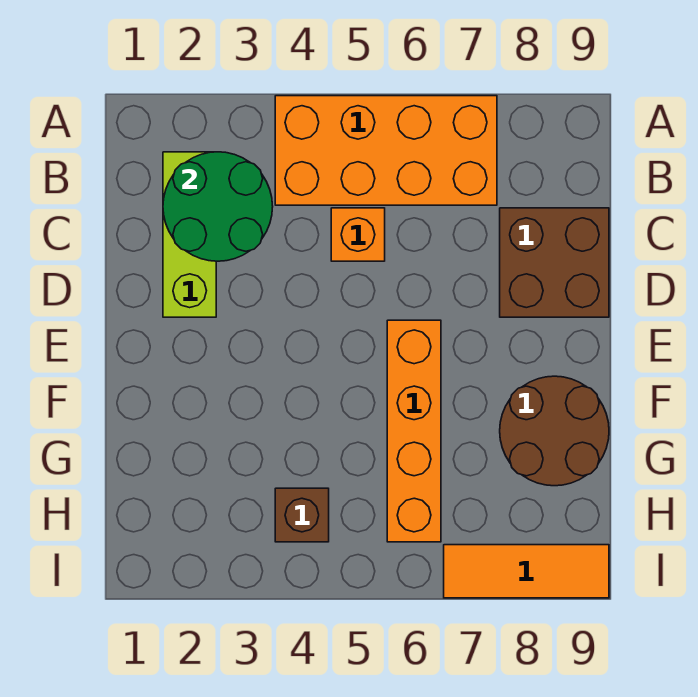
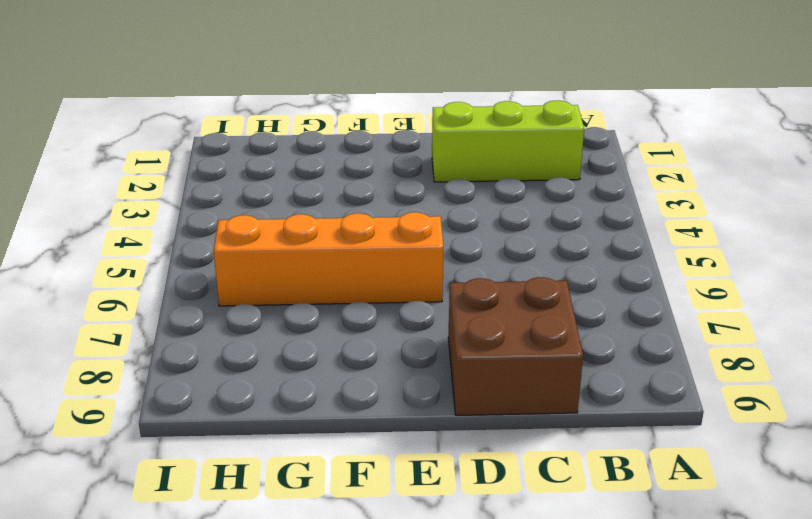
none -> orange 2x4 brick [275,96,497,205]
none -> orange 1x1 brick [331,208,385,261]

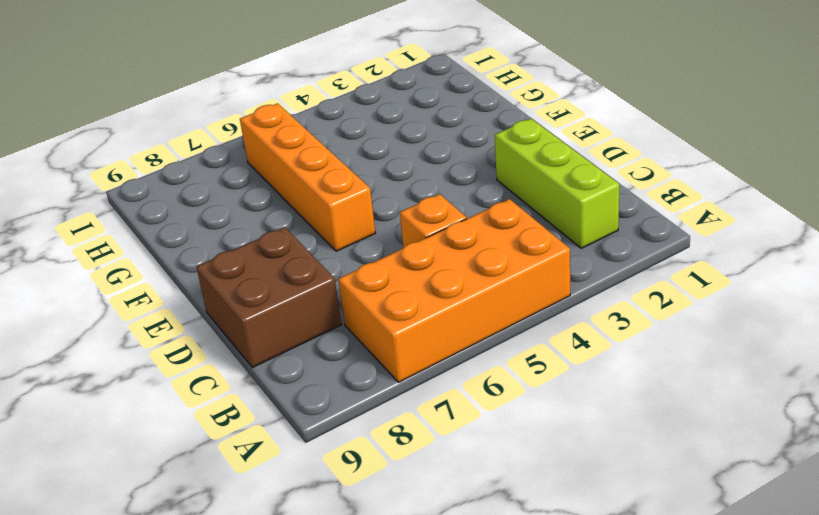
none -> brown 2x2 round brick [500,376,609,486]
none -> brown 1x1 brick [275,488,329,542]

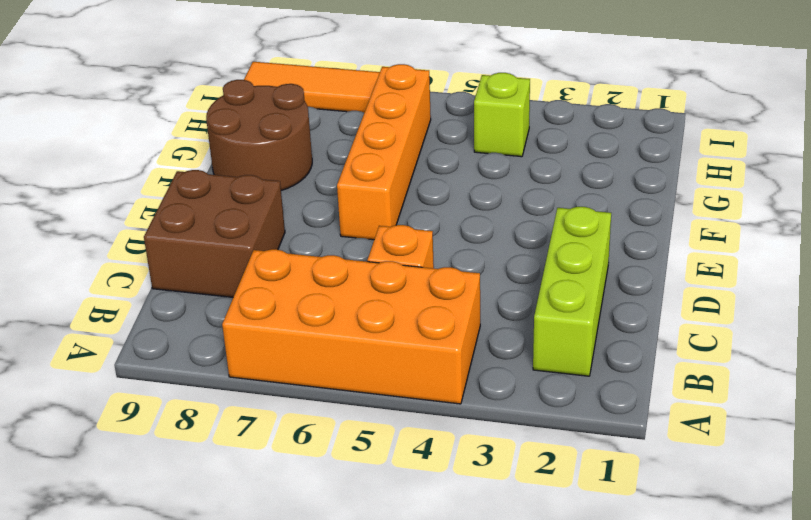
lime 1x1 brick [474,73,530,157] -> brown 1x1 brick [275,488,329,542]
none -> green 2x2 round brick [163,152,273,261]

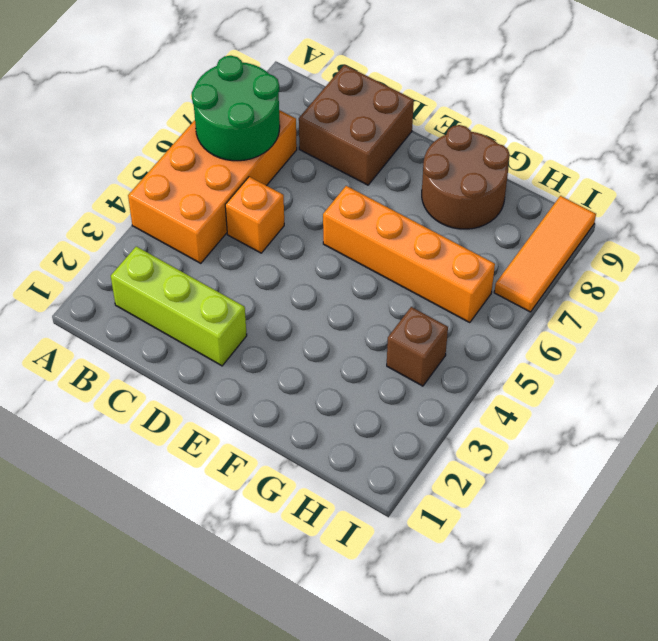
green 2x2 round brick [192,56,280,161] -> green 2x2 round brick moved to [163,152,273,261]

